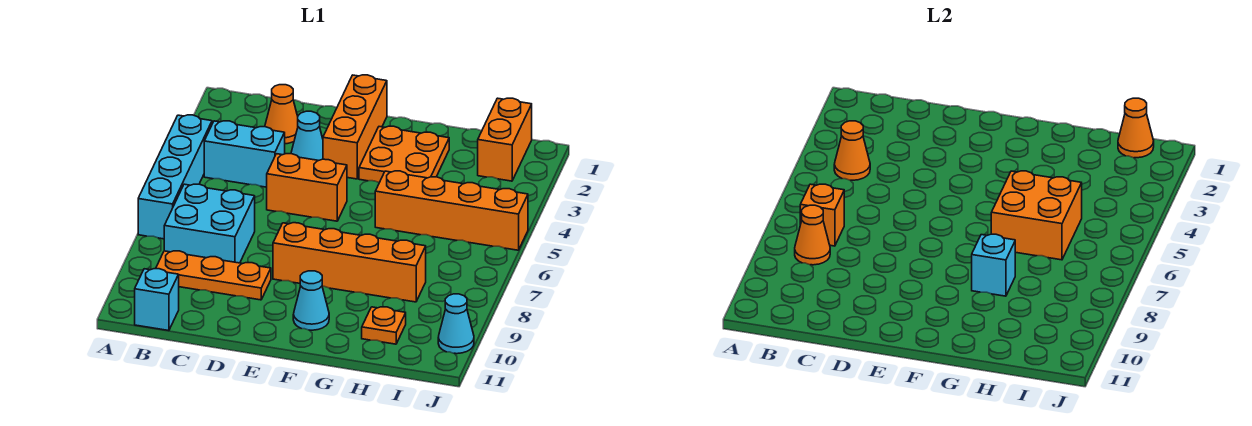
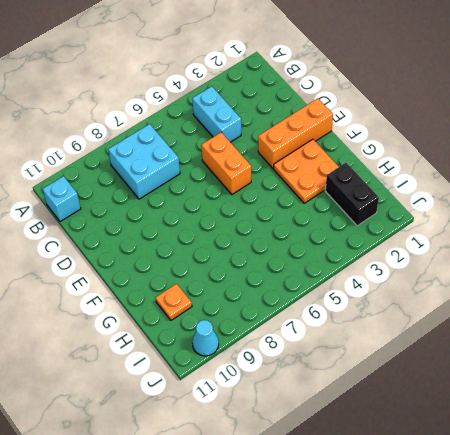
black 1x2 brick [325,162,379,226] -> orange 1x2 brick [478,98,532,181]
none -> cyan 1x4 brick [138,115,212,239]
none -> orange 1x3 plate [156,251,271,300]
none -> orange 1x1 cone [265,85,298,144]

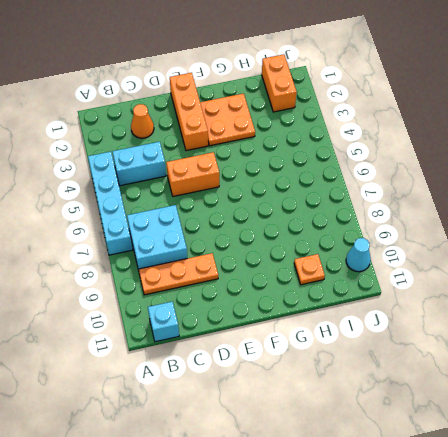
none -> cyan 1x1 cone [291,111,323,161]
none -> orange 1x4 brick [273,223,426,302]
none -> cyan 1x1 cone [293,271,329,330]

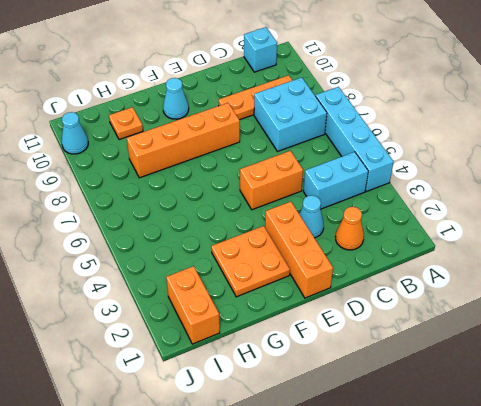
none -> orange 1x4 brick [375,171,528,250]
none -> orange 1x1 cone [834,121,870,180]
none -> orange 1x1 brick [800,184,844,246]

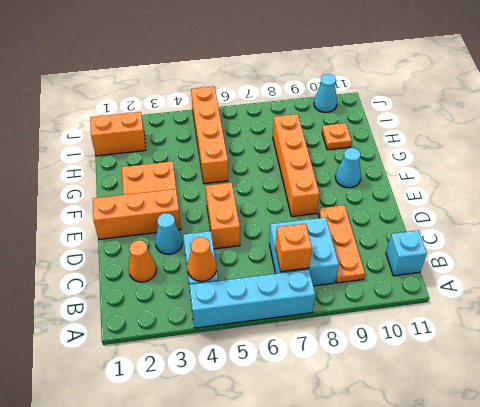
none -> orange 1x1 cone [795,205,830,265]
none -> orange 2x2 brick [991,171,1082,260]
none -> cyan 1x1 brick [972,234,1015,296]

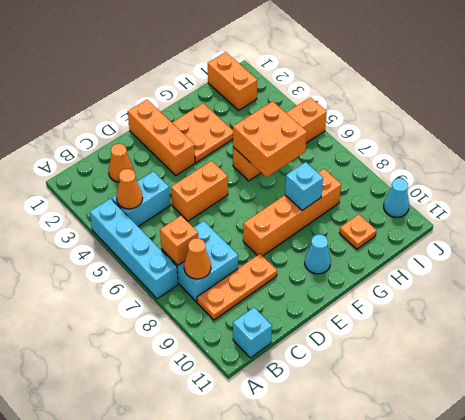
none -> cyan 1x1 cone [291,111,323,161]
none -> orange 1x1 cone [1118,98,1154,158]

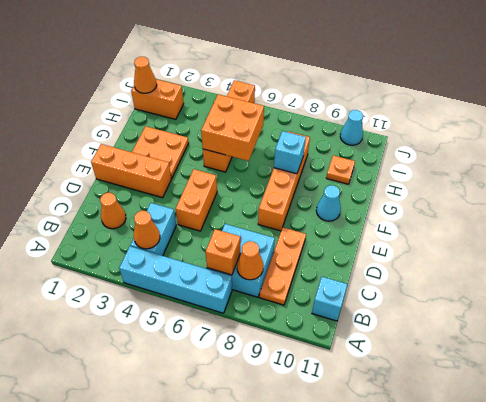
none -> cyan 1x1 cone [291,111,323,161]

